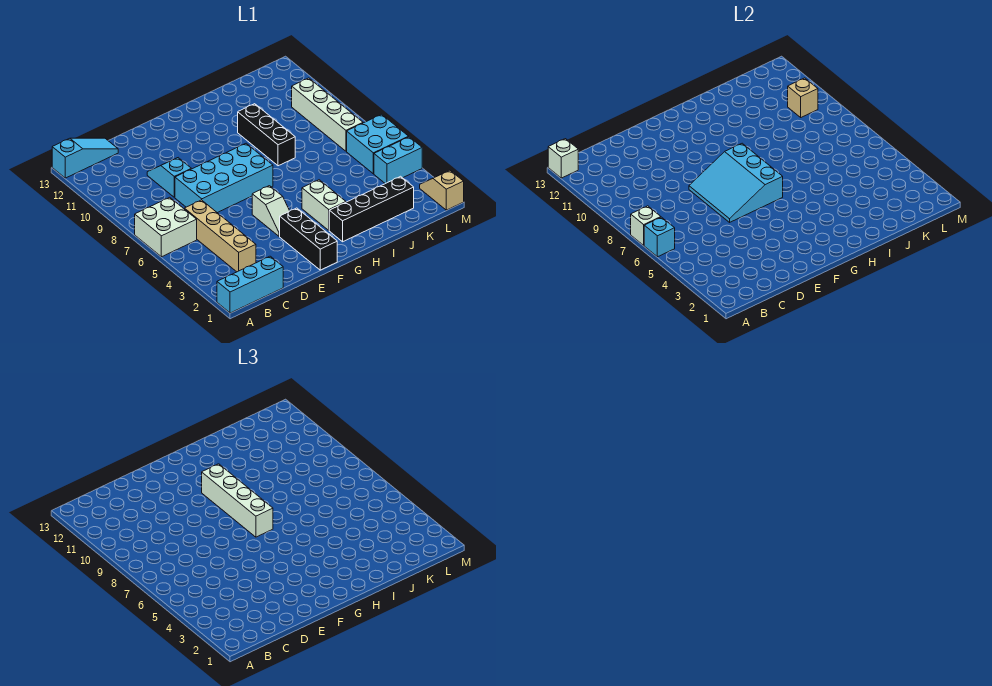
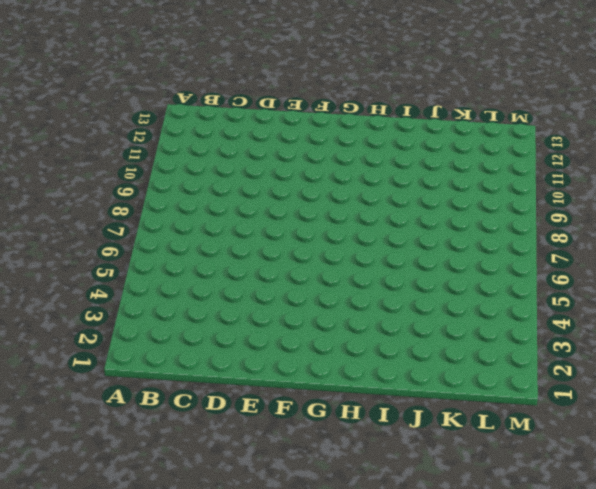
none -> cyan 1x3 brick [217,256,283,313]
none -> white 2x2 brick [135,197,197,257]
none -> cyan 1x3 slope [52,138,118,178]

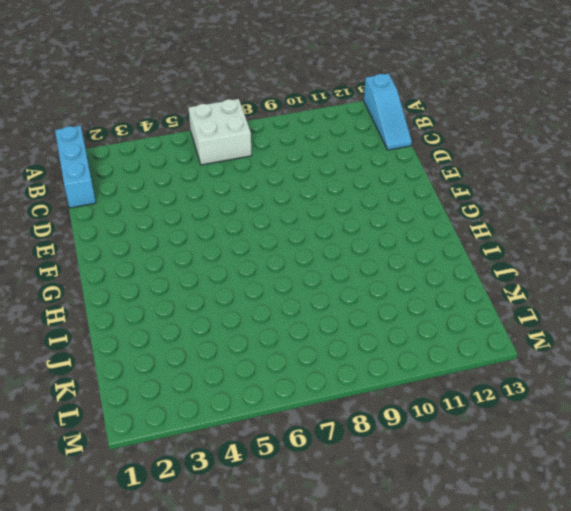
none -> tan 1x4 brick [184,200,256,272]
none -> cyan 2x4 brick [175,143,273,213]
none -> cyan 1x2 slope [147,158,191,197]

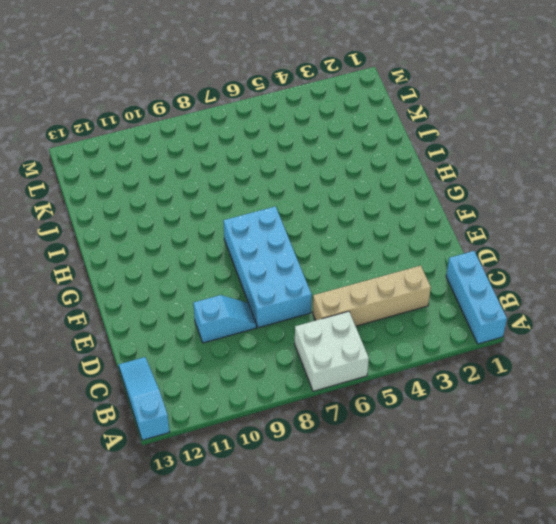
cyan 1x2 slope [193,295,256,343] -> cyan 1x2 slope turned to [147,158,191,197]
none -> black 1x3 brick [280,208,337,270]
none -> white 1x2 slope [252,186,290,236]
none -> black 1x4 brick [329,176,414,242]

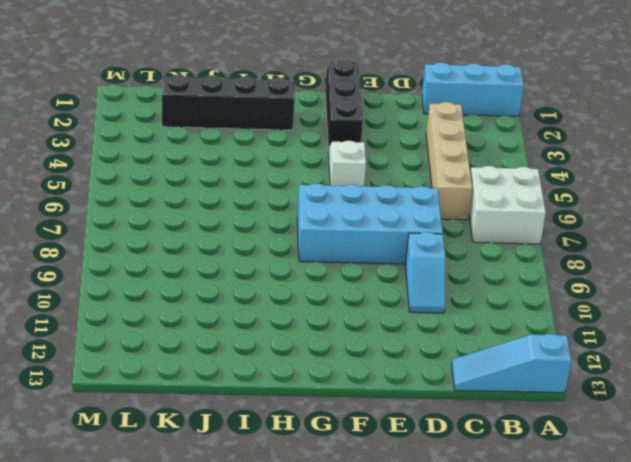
none -> white 1x2 brick [302,180,346,230]
none -> black 1x3 brick [238,104,295,166]
none -> cyan 1x2 brick [374,137,422,184]

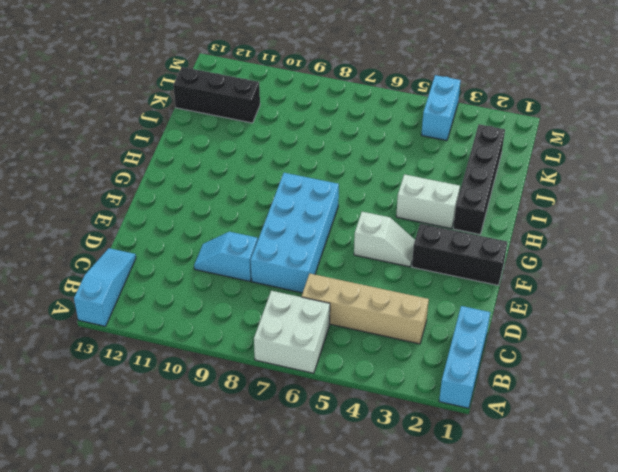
black 1x3 brick [173,67,260,123] -> black 1x3 brick moved to [238,104,295,166]
none -> cyan 2x2 brick [347,114,409,174]
none -> white 1x4 brick [292,78,363,151]
none -> tan 1x2 slope [420,170,464,210]

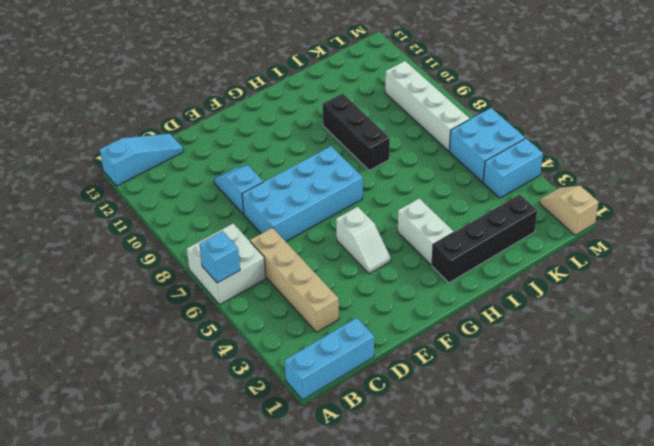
none -> black 1x3 brick [280,208,337,270]
none -> white 1x1 brick [631,206,661,245]
none -> white 1x1 brick [548,139,578,178]

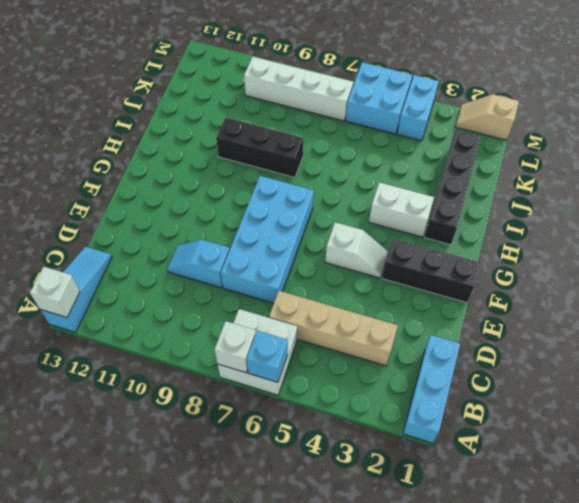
none -> cyan 3x3 slope [689,143,783,222]
none -> tan 1x1 brick [788,78,818,117]
none -> white 1x4 brick [202,464,273,537]

